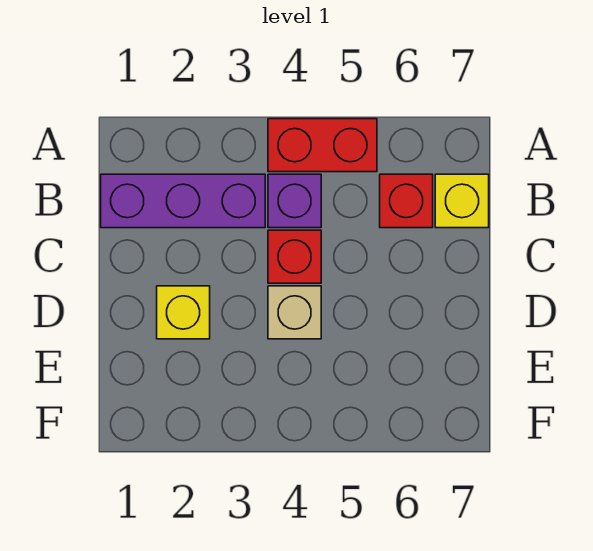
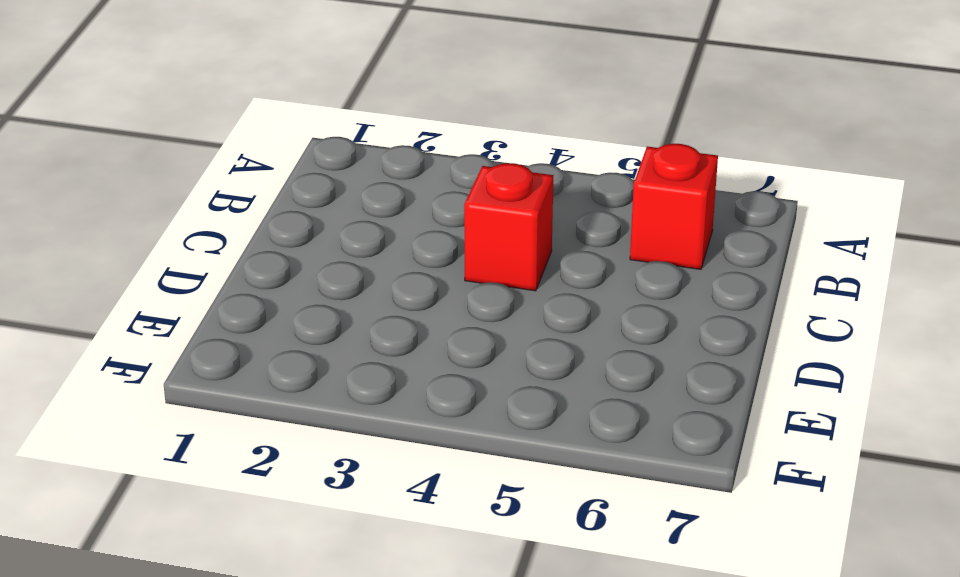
none -> red 1x2 brick [268,119,377,172]
none -> purple 1x3 brick [101,174,265,228]

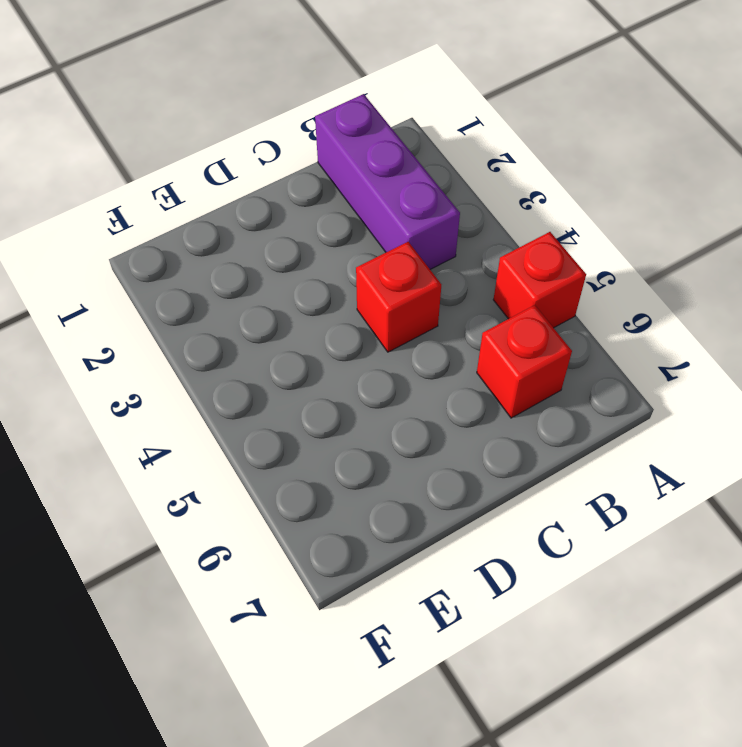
red 1x1 brick [493,232,586,328] -> red 1x2 brick [268,119,377,172]
none -> purple 1x1 brick [268,174,321,228]
none -> yellow 1x1 brick [435,174,489,228]

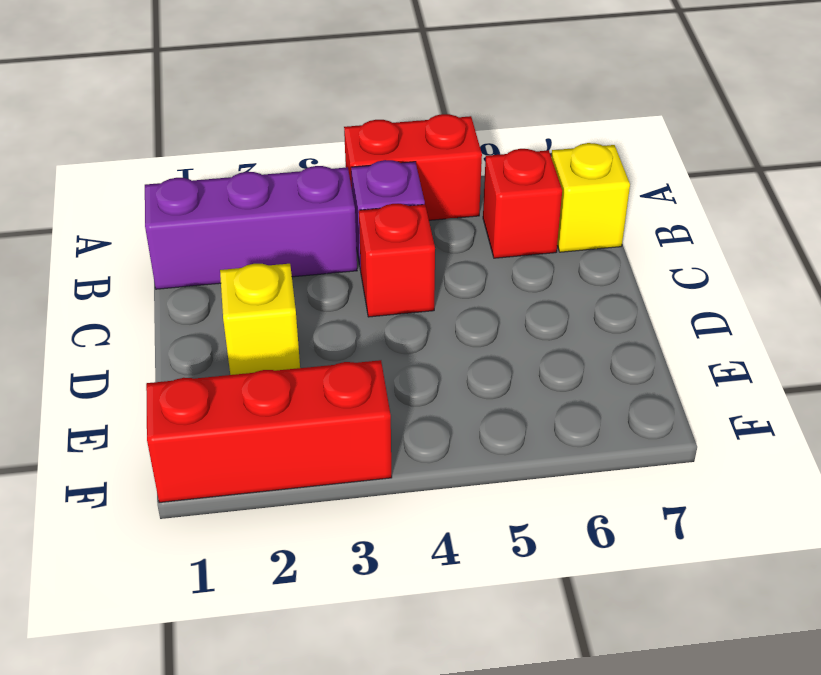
red 1x3 brick [146,360,392,502] -> none
none -> tan 1x1 brick [268,286,321,339]

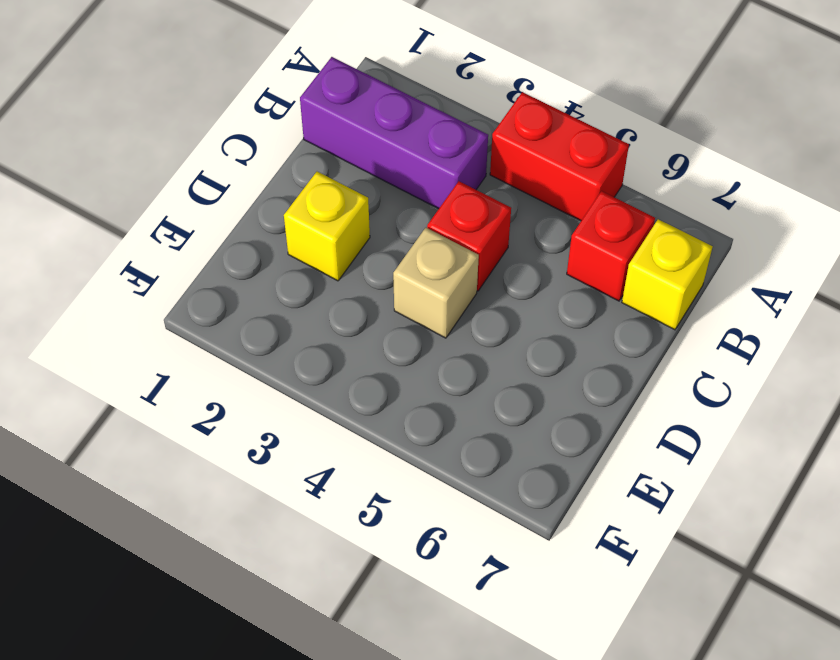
none -> purple 1x1 brick [268,174,321,228]

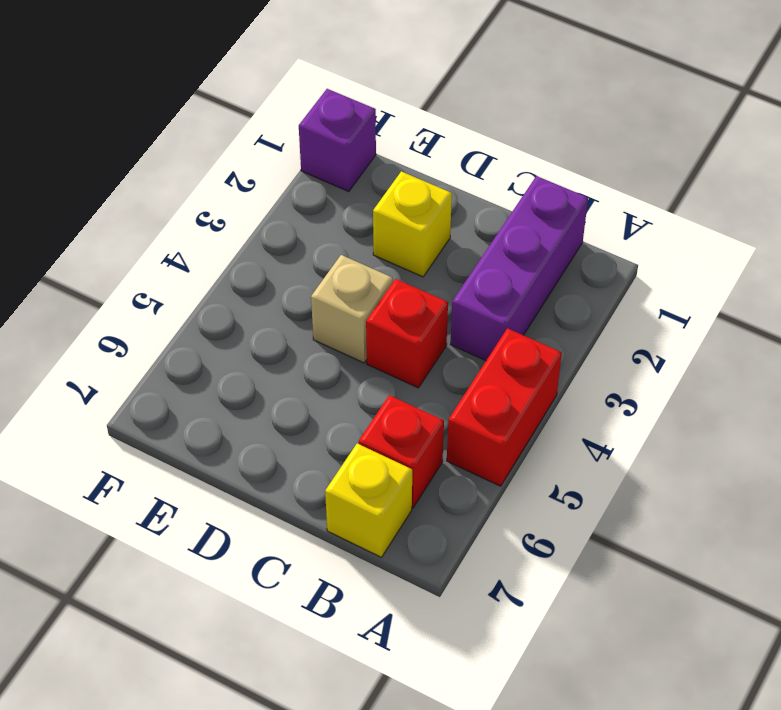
purple 1x1 brick [299,89,376,192] -> purple 1x1 brick moved to [268,174,321,228]

